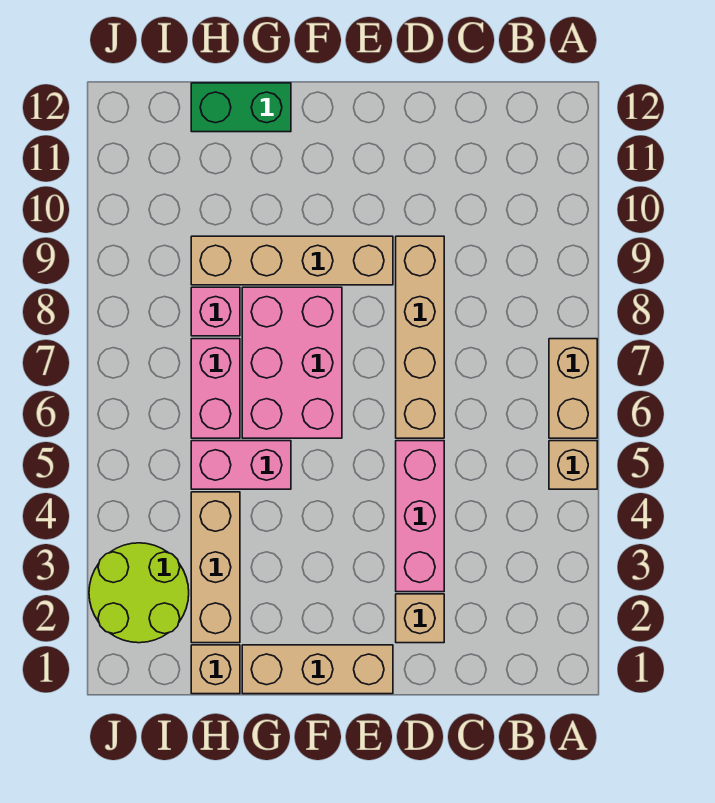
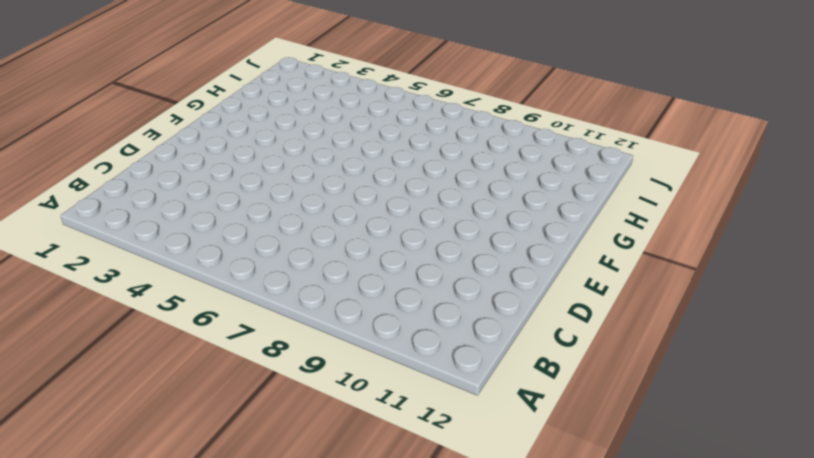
none -> tan 1x1 brick [549,441,597,489]
none -> tan 1x2 brick [549,339,597,438]
none -> tan 1x1 brick [396,594,444,643]

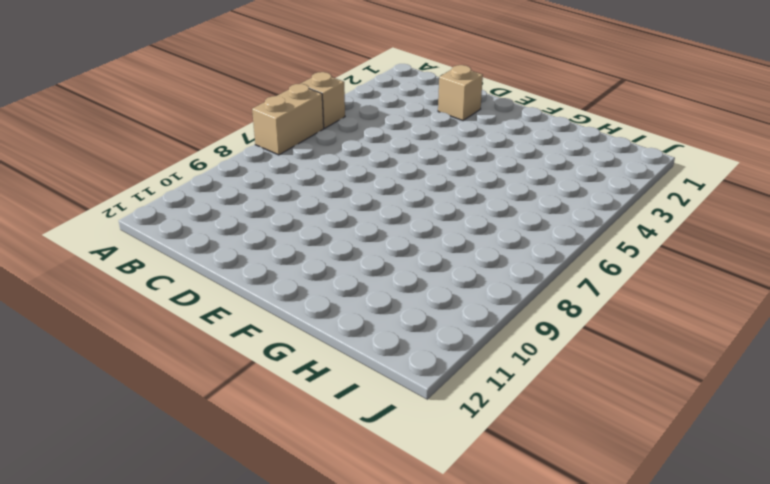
none -> pink 1x3 brick [396,441,444,592]
none -> tan 1x4 brick [396,236,444,438]
none -> tan 1x3 brick [242,645,393,694]

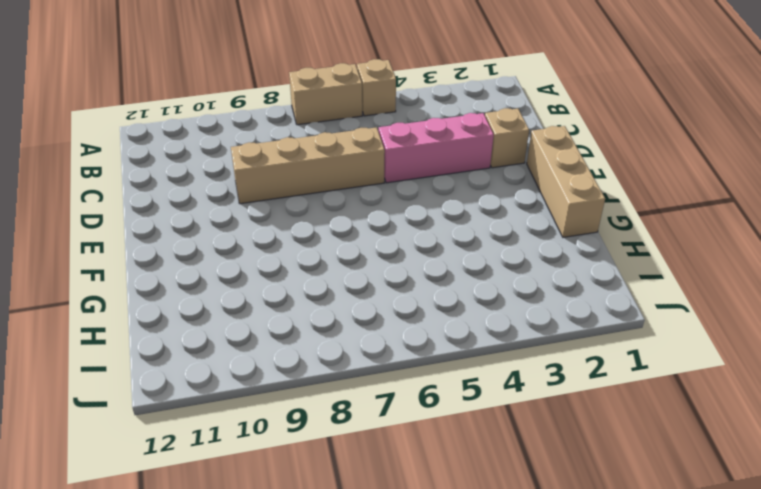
none -> tan 1x4 brick [191,236,393,285]
none -> pink 2x3 brick [242,287,342,438]
none -> pink 1x2 brick [191,441,291,489]

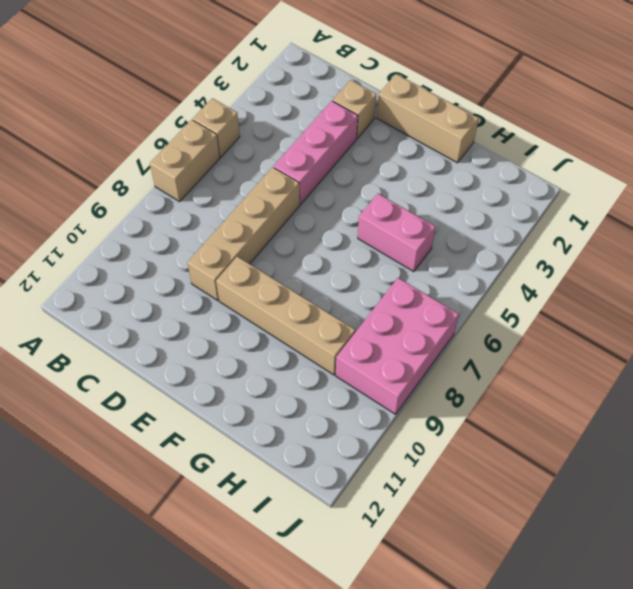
pink 2x3 brick [336,278,459,414] -> pink 2x3 brick moved to [242,287,342,438]
none -> green 1x2 brick [191,83,291,132]
none -> tan 1x1 brick [191,645,240,694]
none -> tan 1x3 brick [191,492,240,643]

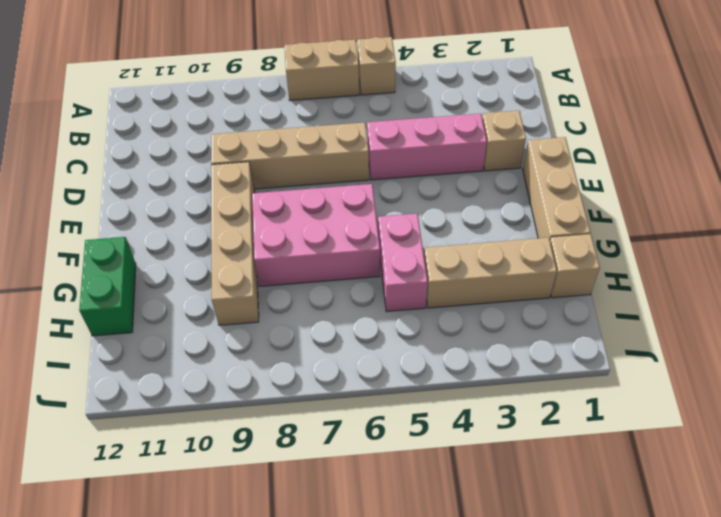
none -> pink 1x2 brick [191,339,240,438]
none -> pink 1x1 brick [191,287,240,336]
none -> lime 2x2 round brick [89,543,189,643]

